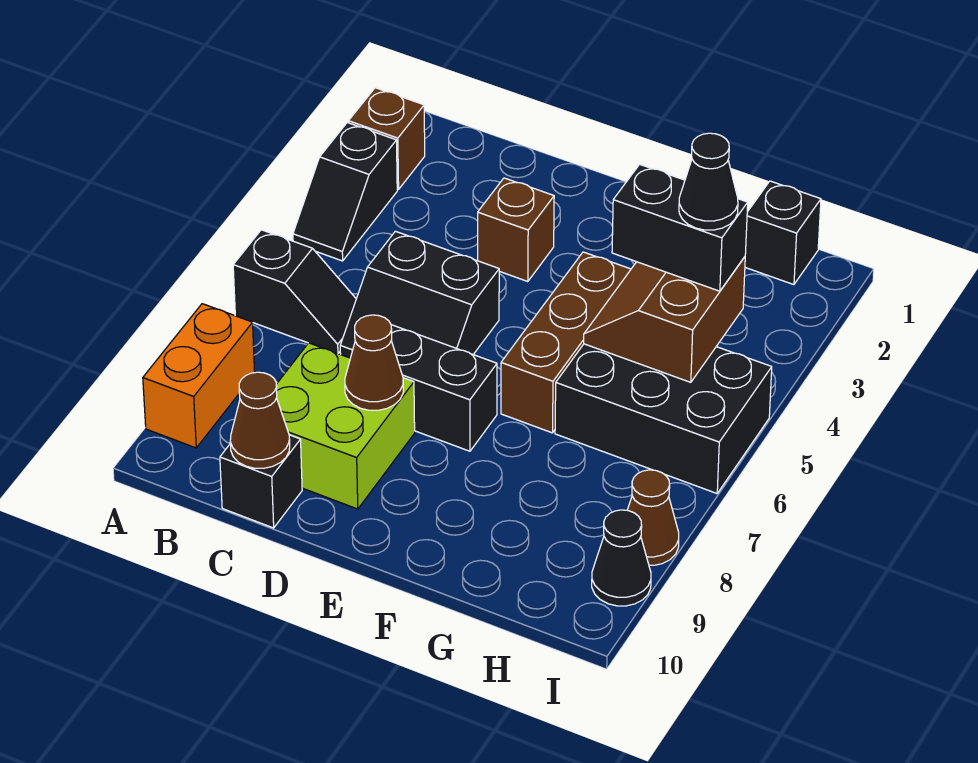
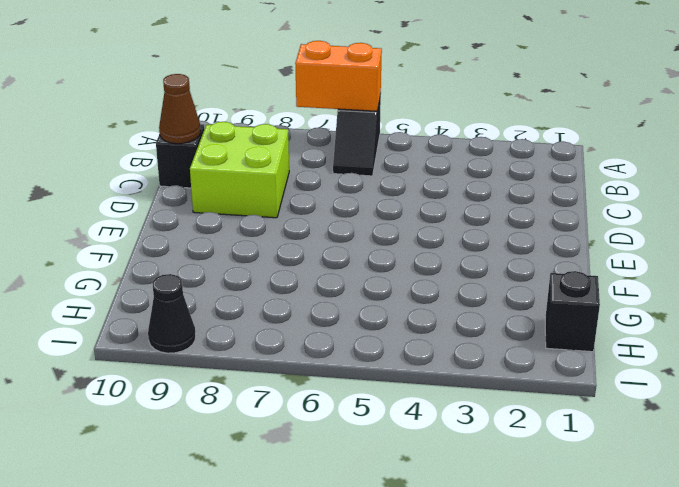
orange 1x2 brick [295,41,382,111] -> orange 1x2 brick moved to [143,304,255,448]
none -> brown 1x1 brick [348,88,425,189]
none -> black 1x2 slope [293,123,397,261]
none -> black 2x2 slope [340,231,499,358]

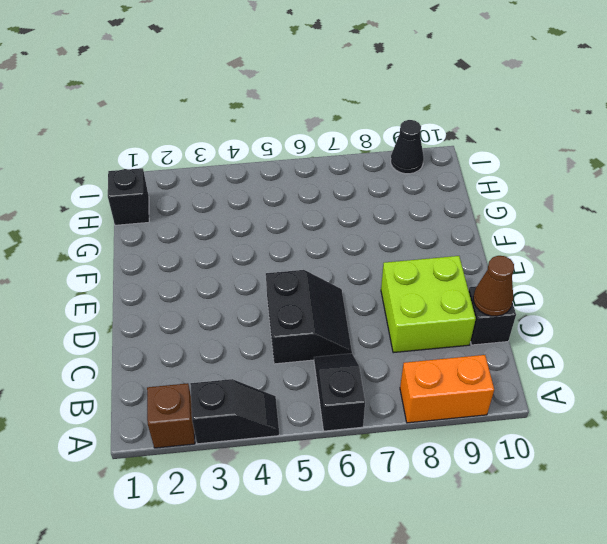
none -> brown 1x1 brick [478,178,554,282]
none -> black 1x2 brick [391,325,497,451]
none -> brown 1x3 brick [501,252,631,433]

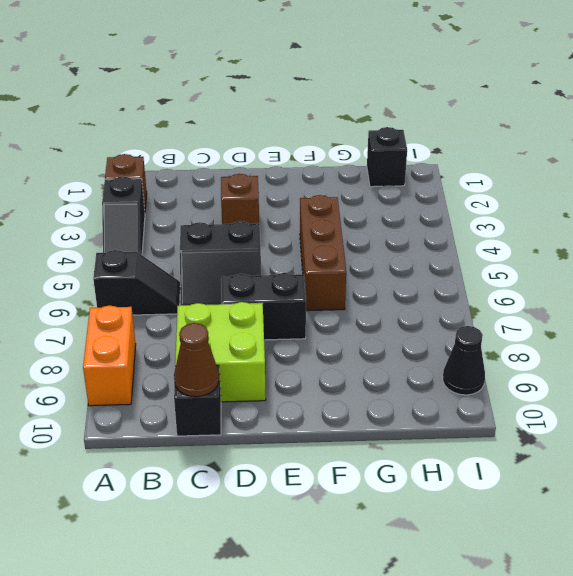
none -> black 2x3 brick [555,344,772,493]
none -> brown 1x1 cone [628,470,679,565]
none -> brown 1x1 cone [345,315,403,410]

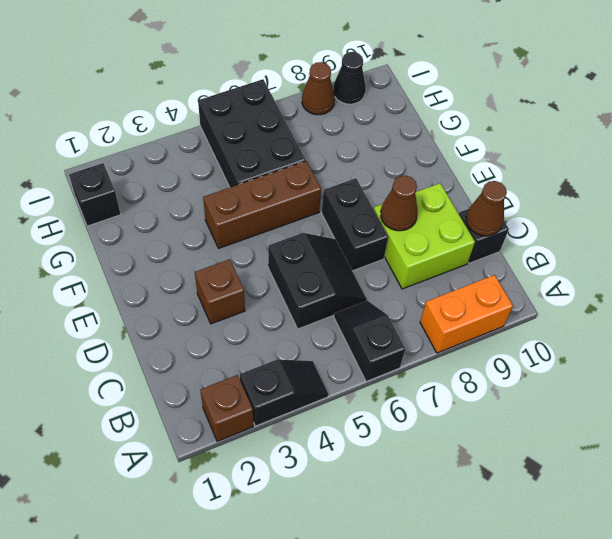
none -> brown 2x2 slope [584,257,745,382]
none -> black 1x2 brick [612,164,748,291]
none -> black 1x1 cone [679,133,738,230]

